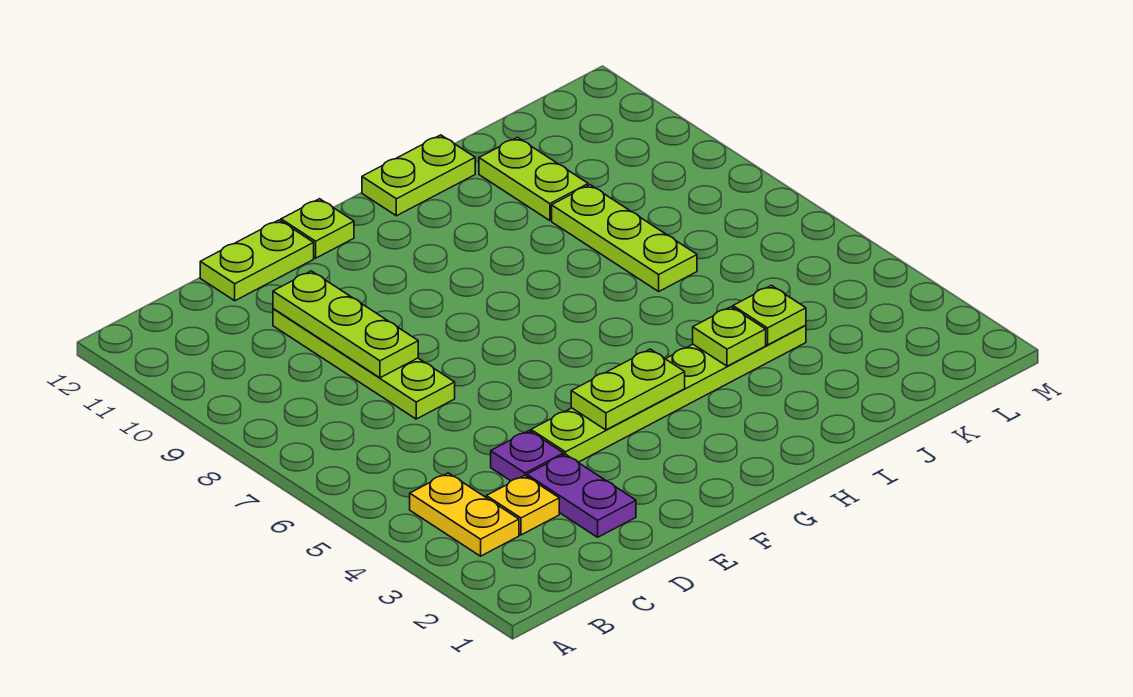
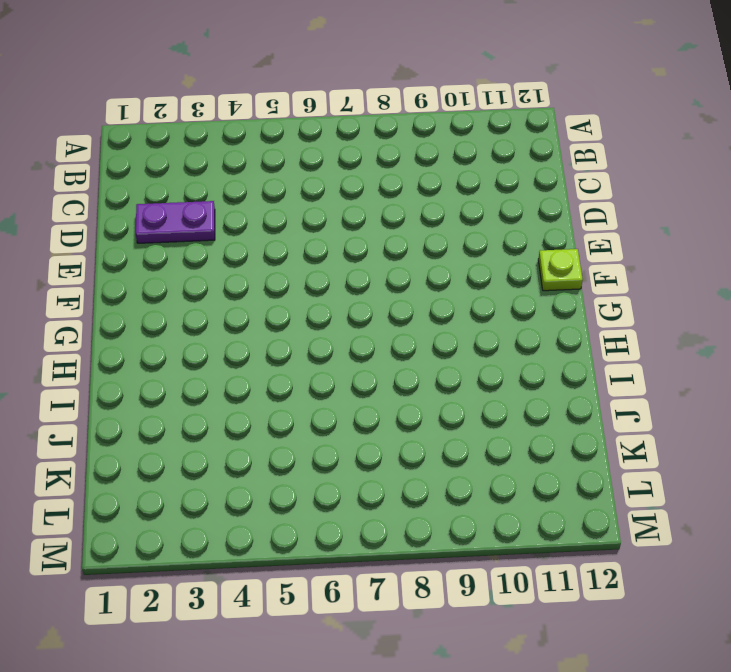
none -> yellow 1x2 plate [410,473,519,556]
none -> yellow 1x1 plate [486,476,559,535]
none -> purple 1x1 plate [491,431,564,481]

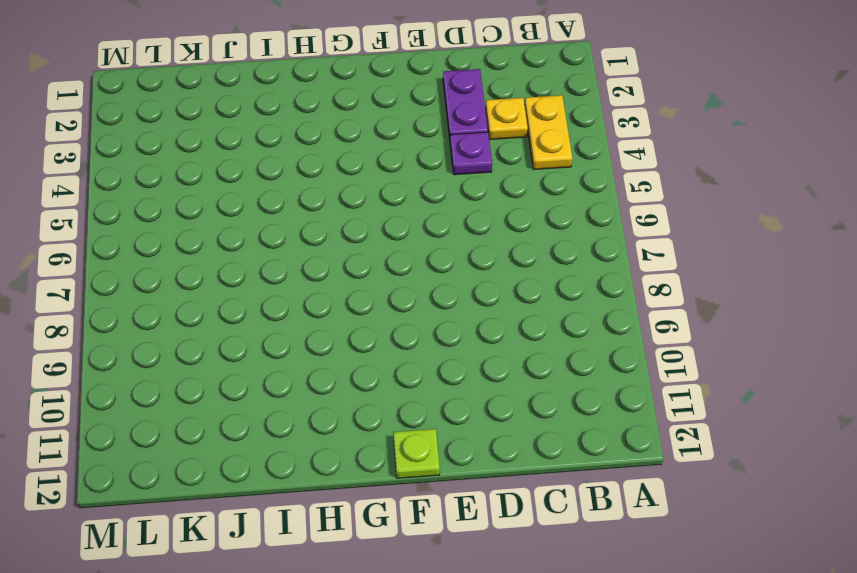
none -> lime 1x4 plate [273,309,455,419]
none -> lime 1x2 plate [200,220,314,301]
none -> lime 1x6 plate [531,325,806,462]

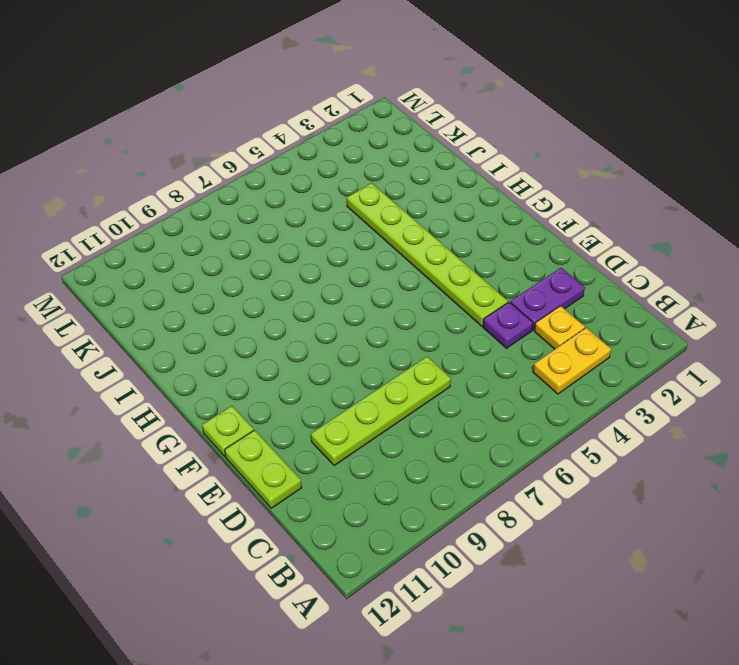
none -> lime 1x2 plate [362,135,475,216]
none -> lime 1x3 plate [552,185,697,291]
none -> lime 1x2 plate [479,137,588,221]

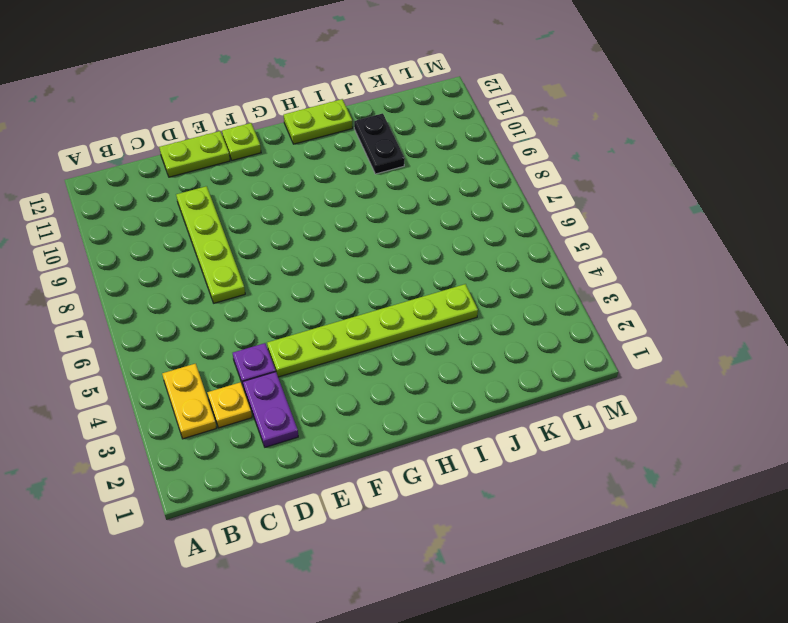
black 1x2 plate [354,113,405,174] -> lime 1x2 plate [479,137,588,221]
none -> lime 1x3 plate [552,185,697,291]
none -> lime 1x3 plate [273,271,418,378]
none -> lime 1x2 plate [571,349,685,430]

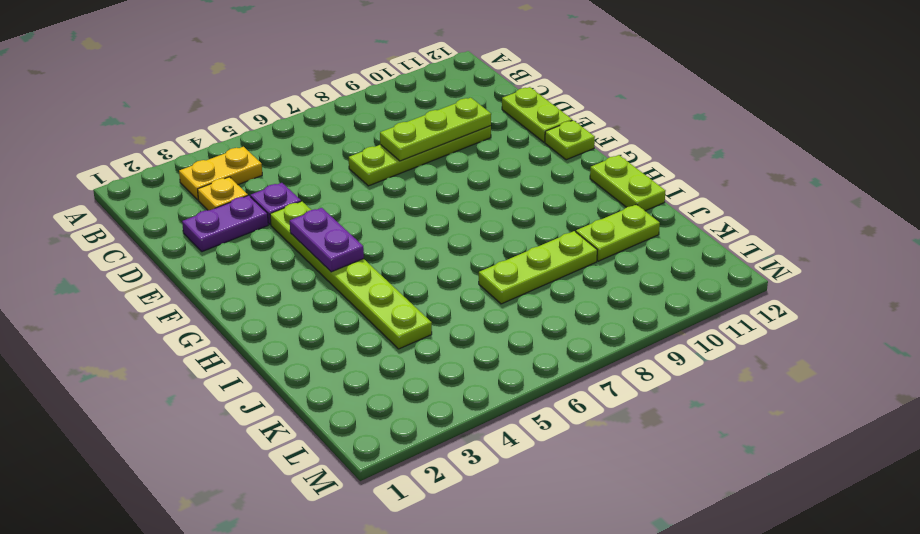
purple 1x2 plate [290,208,364,272] -> lime 1x2 plate [571,349,685,430]
none -> lime 1x1 plate [693,307,766,366]
none -> lime 1x1 plate [733,285,806,345]

